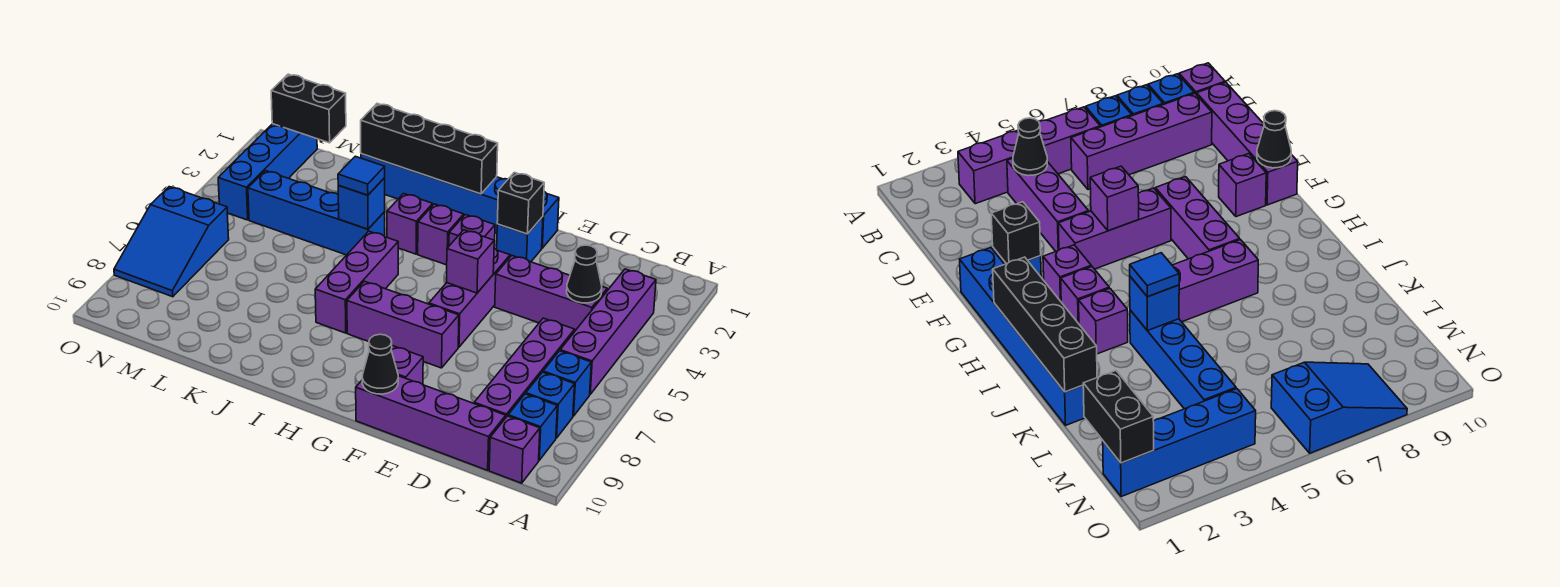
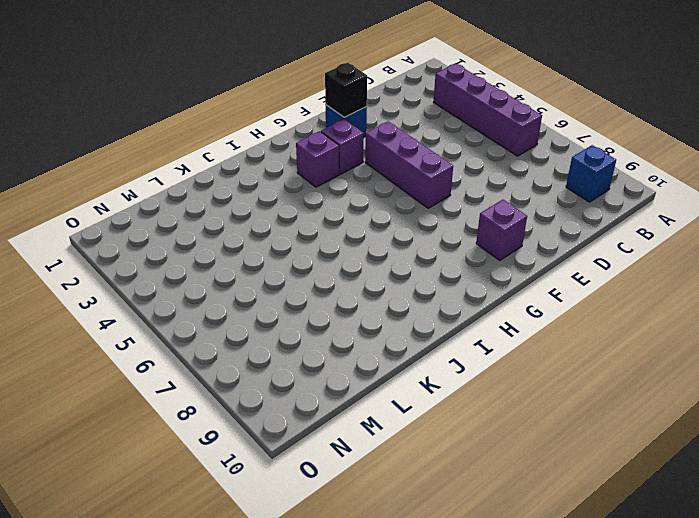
none -> blue 1x1 brick [543,351,591,416]
none -> blue 1x1 brick [526,372,575,438]
none -> purple 1x1 brick [489,416,540,483]

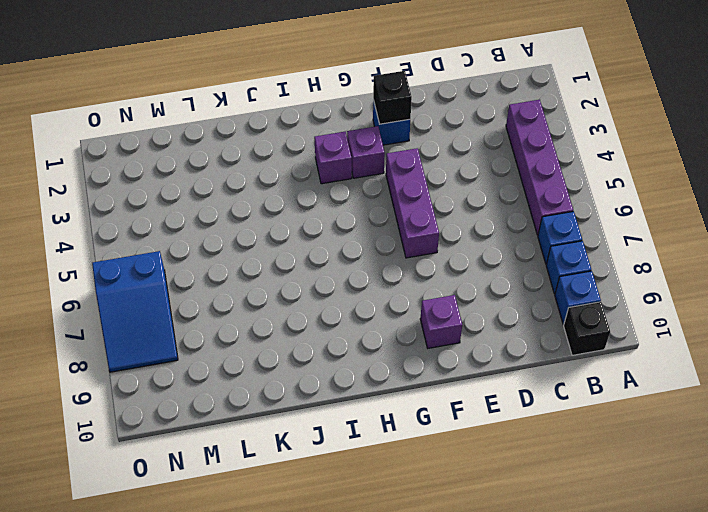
black 1x1 brick [564,302,610,355] -> purple 1x1 brick [489,416,540,483]
none -> purple 1x3 brick [495,256,607,331]
none -> purple 1x4 brick [474,318,575,417]
none -> purple 1x4 brick [356,376,506,470]

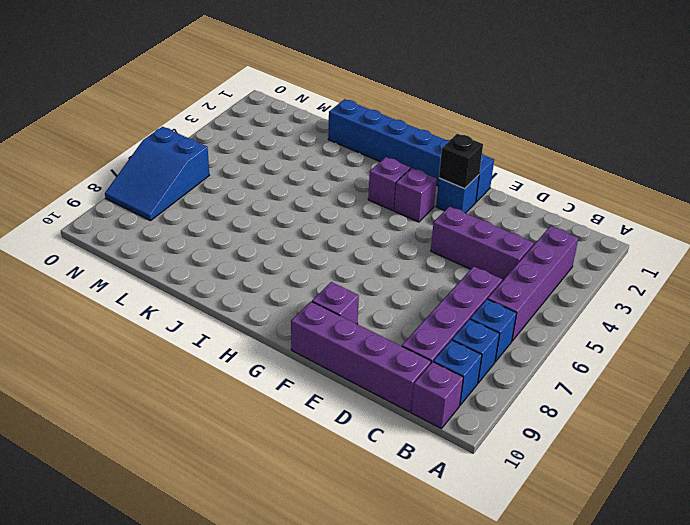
none -> purple 1x3 brick [429,248,510,347]
none -> purple 1x3 brick [347,281,459,368]
none -> purple 1x1 brick [387,194,433,254]

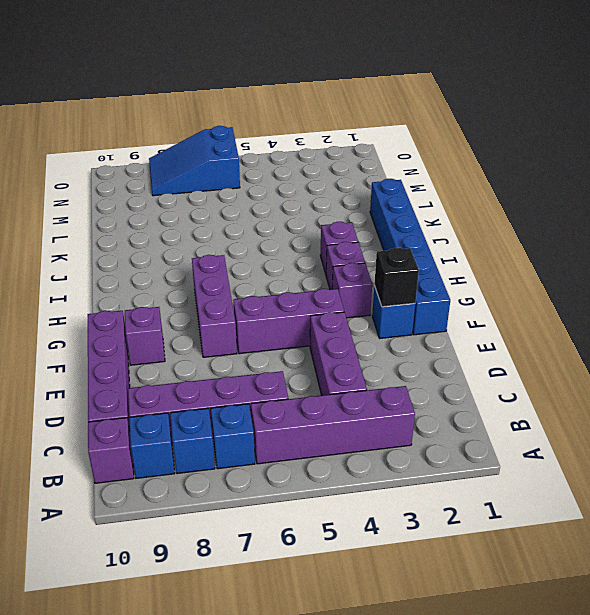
none -> purple 1x3 brick [315,231,398,333]
none -> blue 1x4 brick [248,171,385,255]
none -> blue 1x4 brick [218,124,317,220]

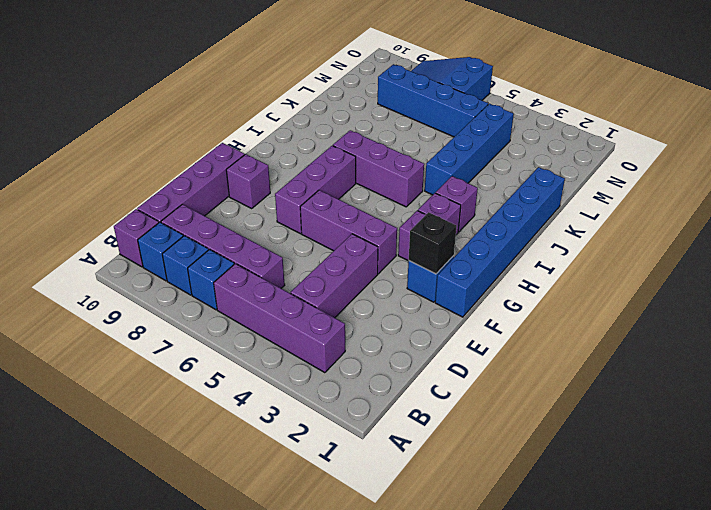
blue 1x4 brick [378,64,488,137] -> blue 1x4 brick moved to [218,124,317,220]
none -> black 1x1 cone [567,245,602,303]
none -> purple 1x1 brick [447,230,494,293]
none -> black 1x1 cone [362,334,398,394]

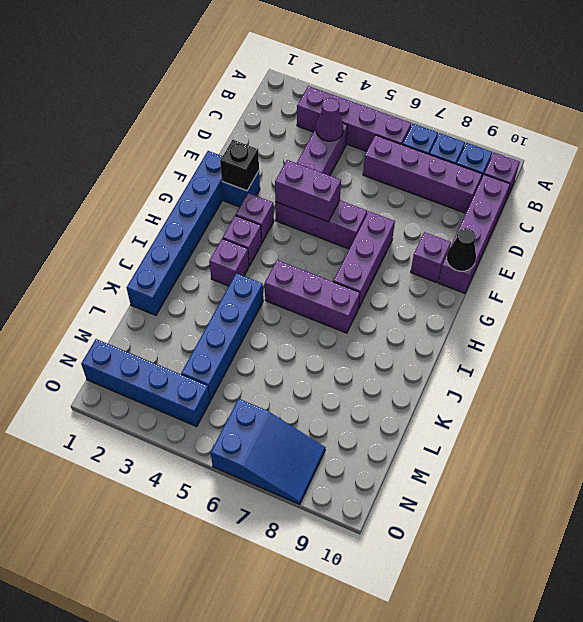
purple 1x1 cone [316,98,343,141] -> black 1x1 cone [567,245,602,303]
purple 1x2 brick [275,160,341,222] -> purple 1x1 brick [447,230,494,293]
none -> black 1x4 brick [361,104,498,194]
none -> blue 1x1 brick [338,178,385,229]
none -> black 1x2 brick [271,74,346,143]

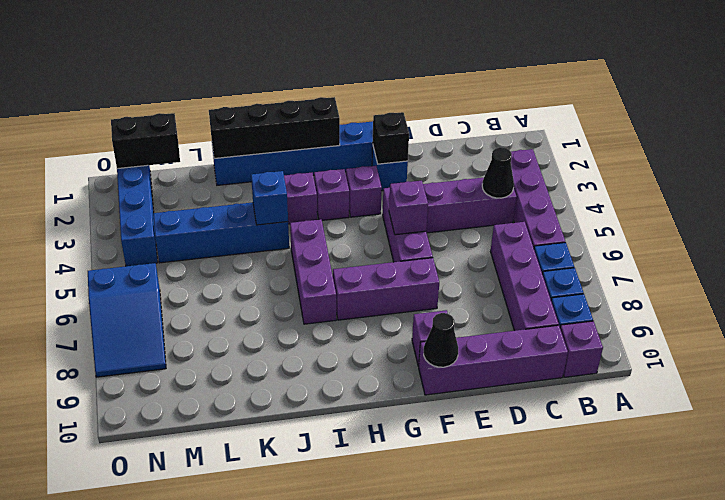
none -> blue 1x1 tile [338,156,385,195]

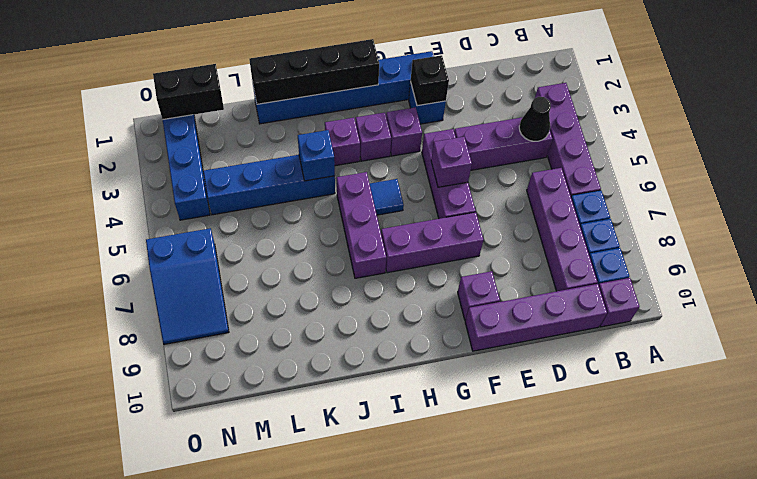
blue 1x1 tile [370,179,404,215] -> blue 1x1 tile moved to [338,156,385,195]
none -> black 1x1 cone [362,334,398,394]

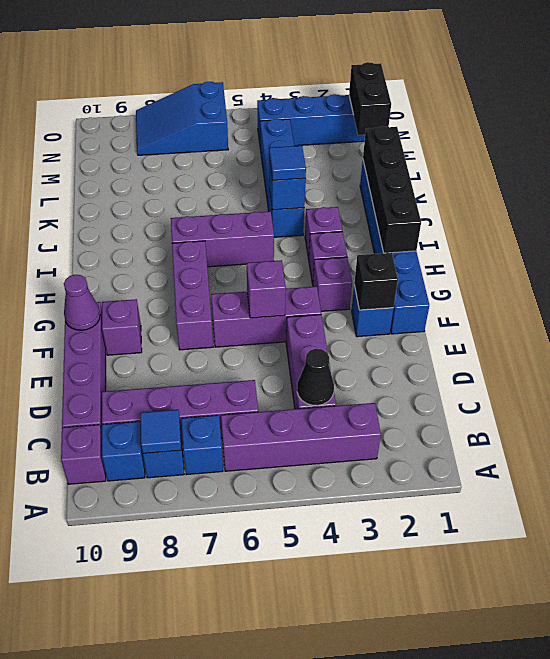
blue 1x1 tile [140,410,181,453] -> none
purple 1x1 cone [64,275,100,330] -> black 1x1 cone [362,334,398,394]

